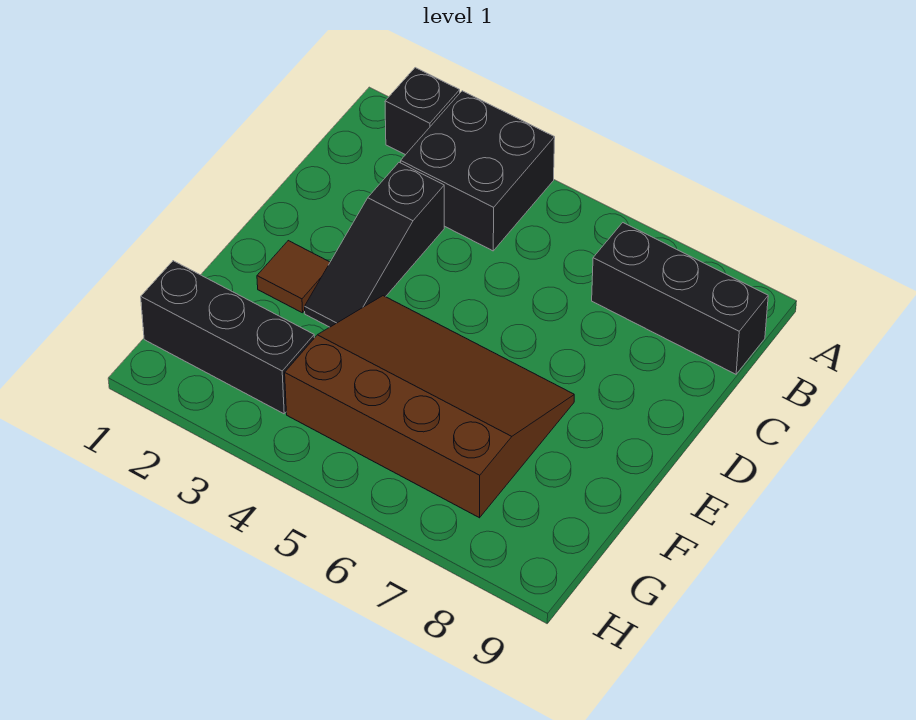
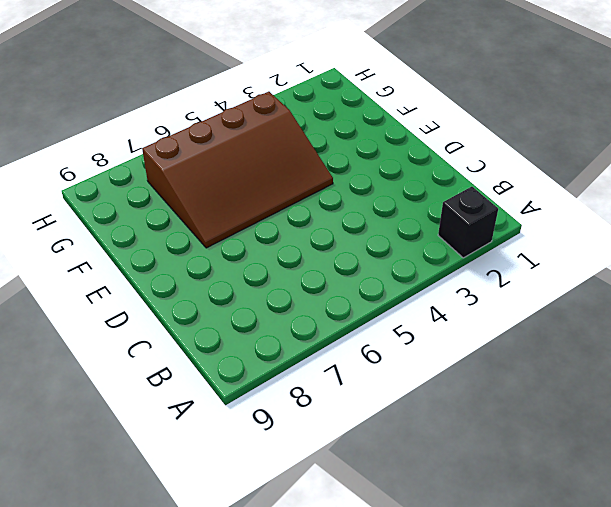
none -> black 2x2 brick [401,91,555,251]
none -> black 1x3 brick [592,223,768,374]

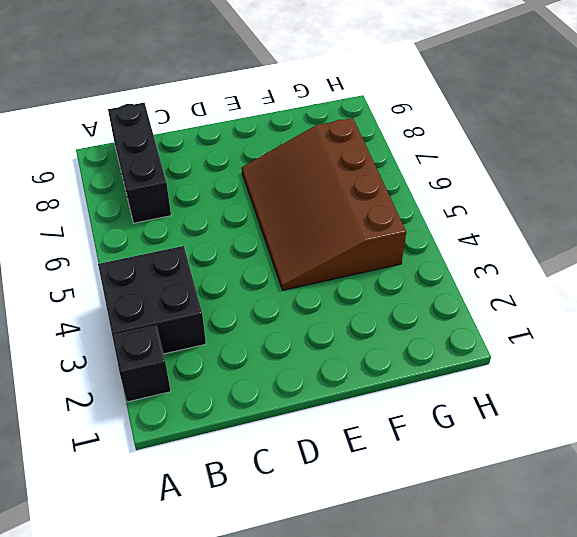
none -> black 1x3 slope [305,162,444,327]
none -> brown 1x1 tile [257,241,330,313]

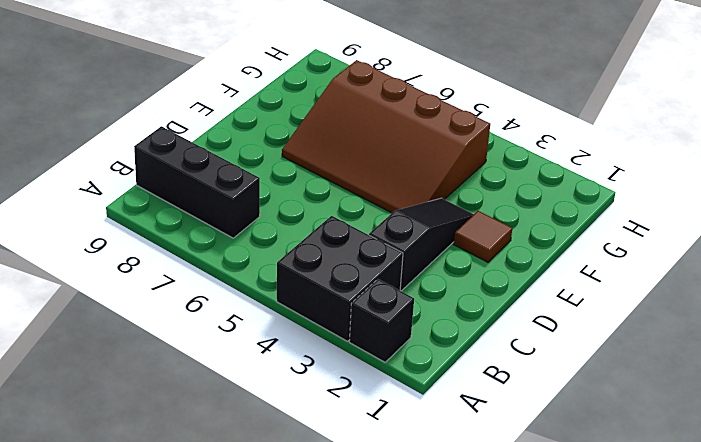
none -> black 1x3 brick [141,261,314,414]

